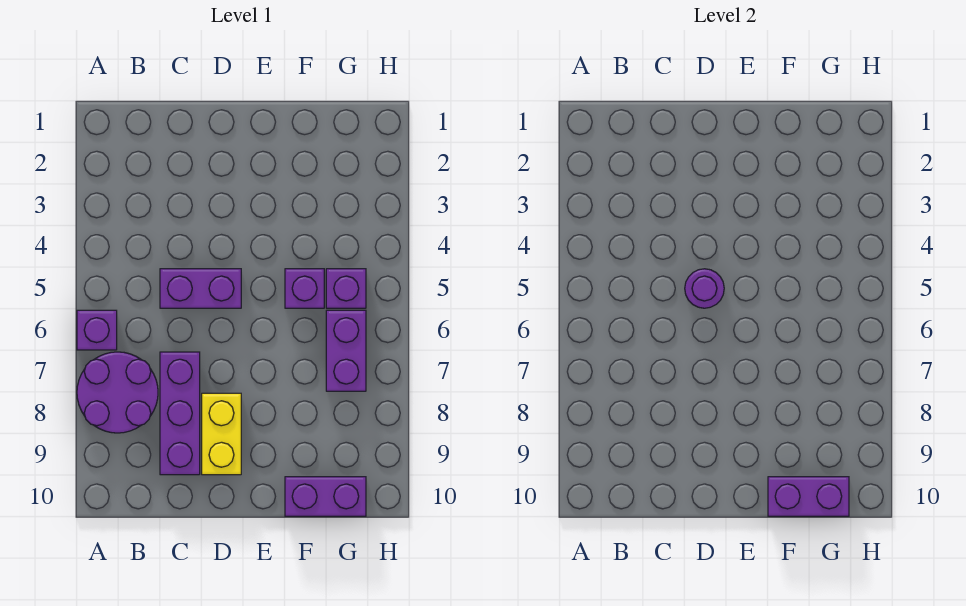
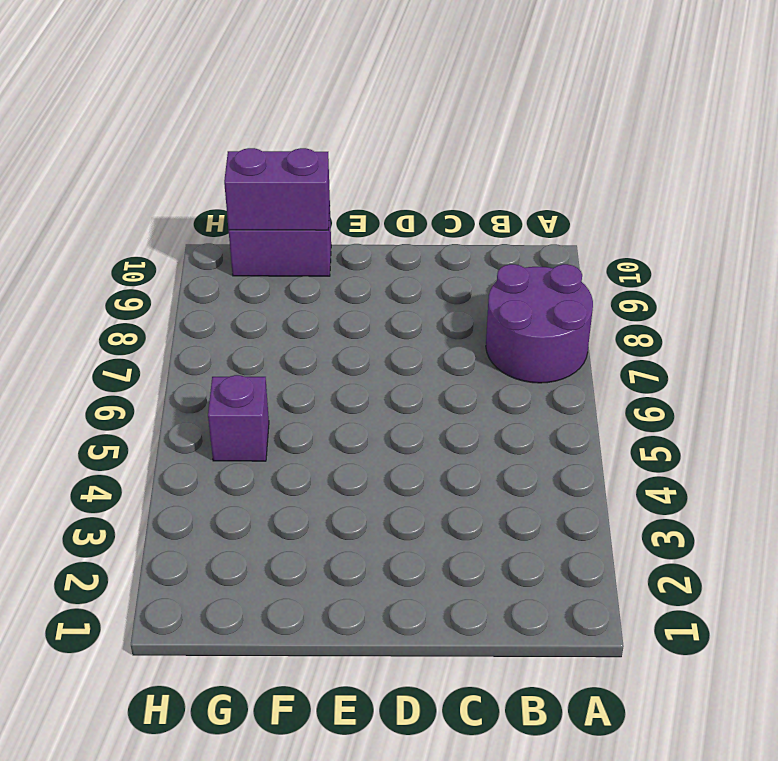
none -> purple 1x1 brick [77,310,117,350]
none -> purple 1x2 brick [160,269,241,308]

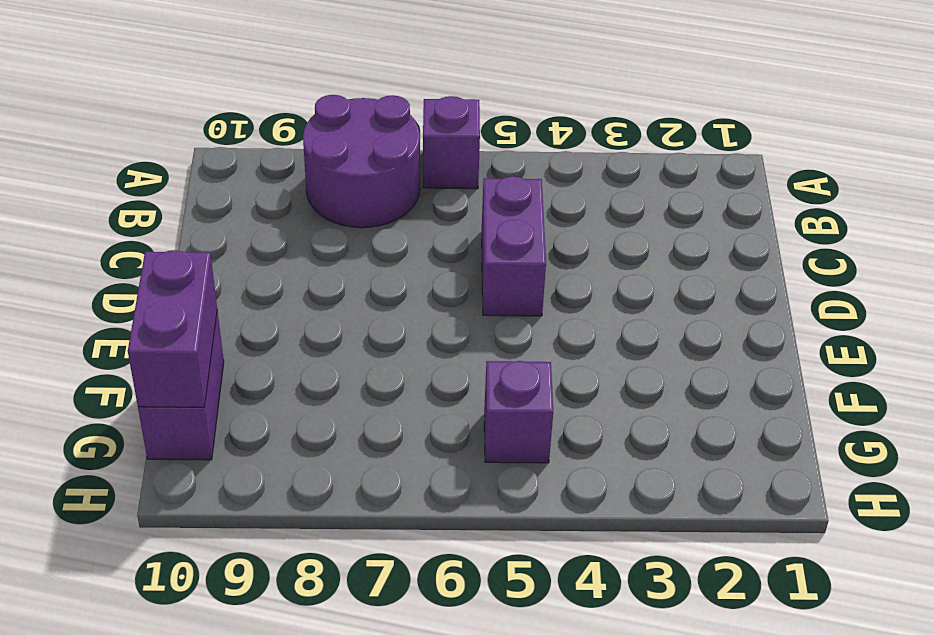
none -> purple 1x3 brick [160,352,200,475]
none -> yellow 1x2 brick [202,393,241,475]

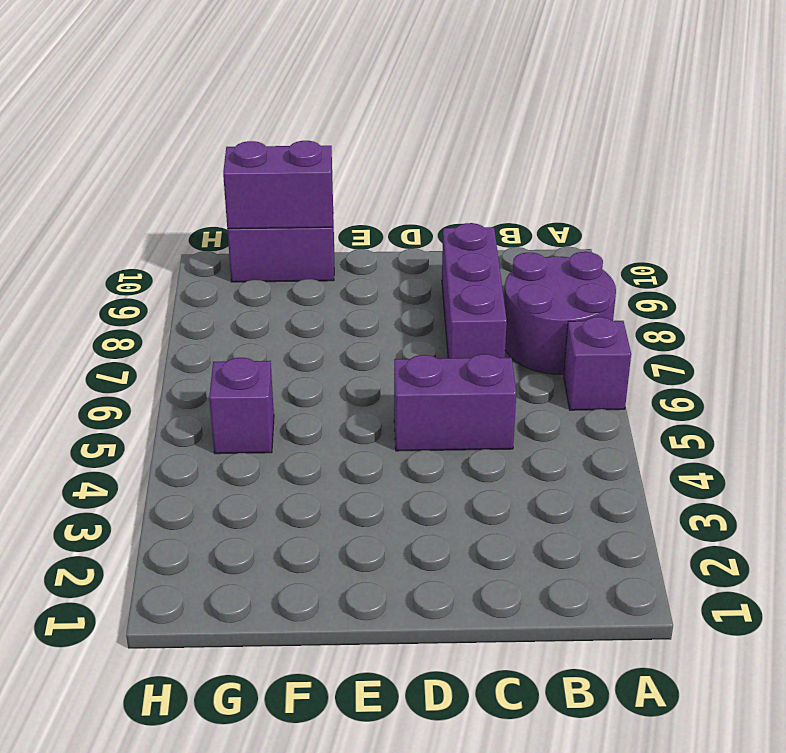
none -> yellow 1x2 brick [202,393,241,475]
none -> purple 1x1 brick [285,269,324,308]

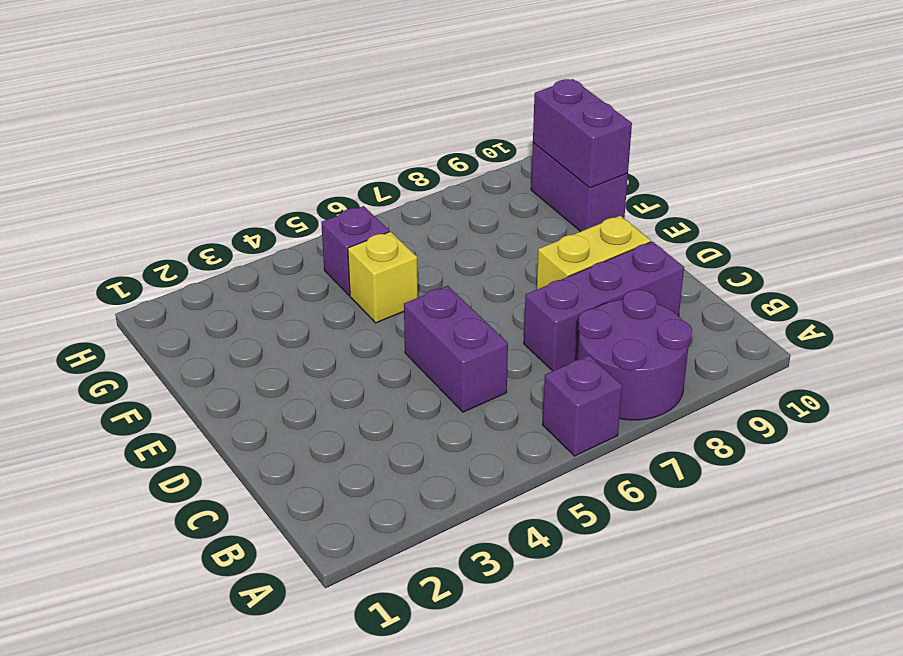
yellow 1x1 brick [348,232,418,323] -> purple 1x1 brick [285,269,324,308]
none -> purple 1x2 brick [326,310,366,391]
none -> purple 1x1 round brick [685,269,724,308]

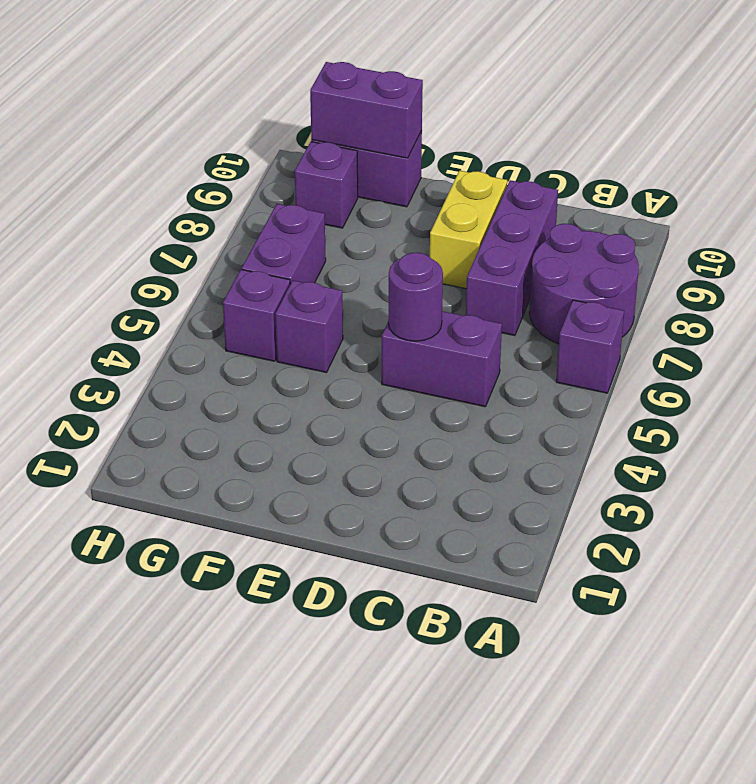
purple 1x1 brick [295,142,358,228] -> none

